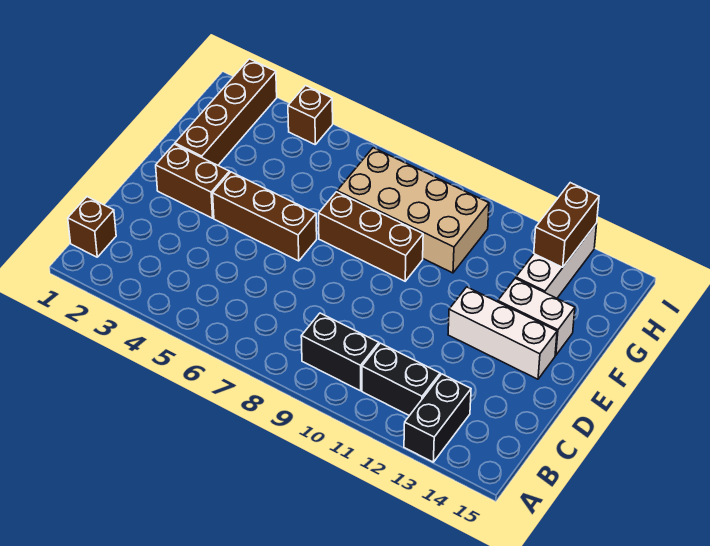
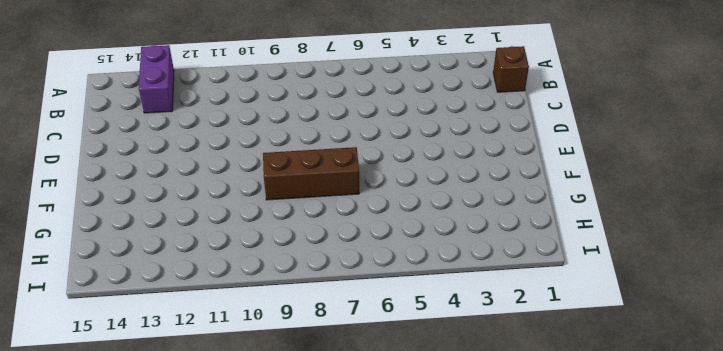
purple 1x2 brick [139,45,174,113] -> black 1x2 brick [404,374,471,462]
none -> black 1x2 brick [301,313,379,391]
none -> black 1x2 brick [362,343,440,416]
none -> brown 1x2 brick [156,144,230,218]

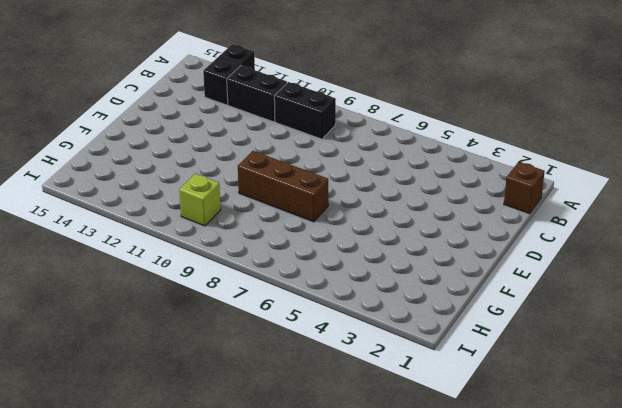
lime 1x1 brick [179,174,221,226] -> tan 2x4 brick [337,148,489,273]
none -> brown 1x2 brick [156,144,230,218]
none -> brown 1x3 brick [213,172,317,261]
none -> white 1x3 brick [448,287,557,379]

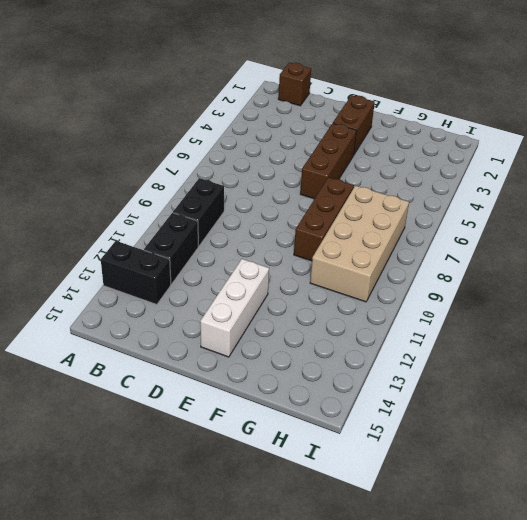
none -> brown 1x4 brick [175,59,277,165]
none -> white 1x2 brick [498,278,575,355]
none -> white 1x3 brick [516,223,597,298]

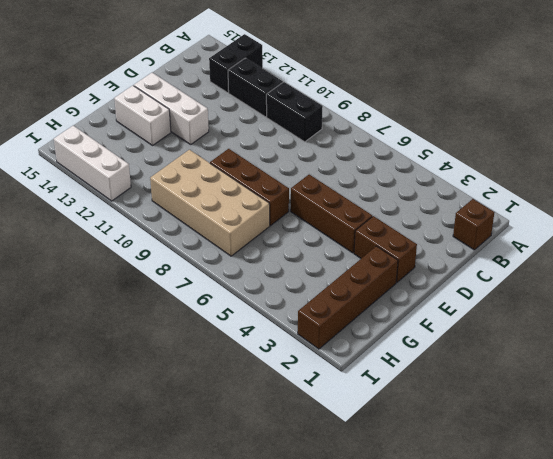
white 1x3 brick [54,126,131,201] -> white 1x3 brick turned to [516,223,597,298]
none -> brown 1x1 brick [288,86,333,144]
none -> brown 1x2 brick [534,183,599,267]

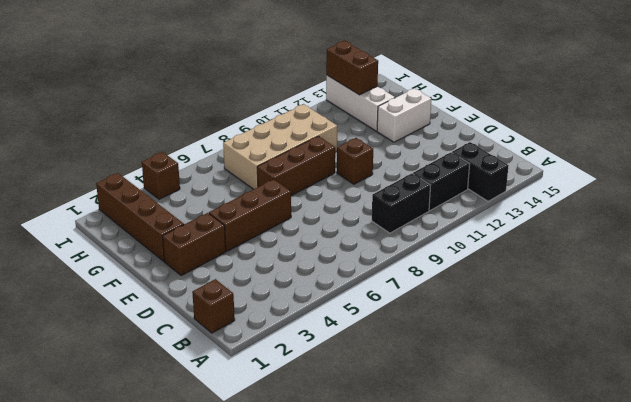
brown 1x1 brick [337,138,373,184] -> none
none -> white 1x3 brick [448,287,557,379]

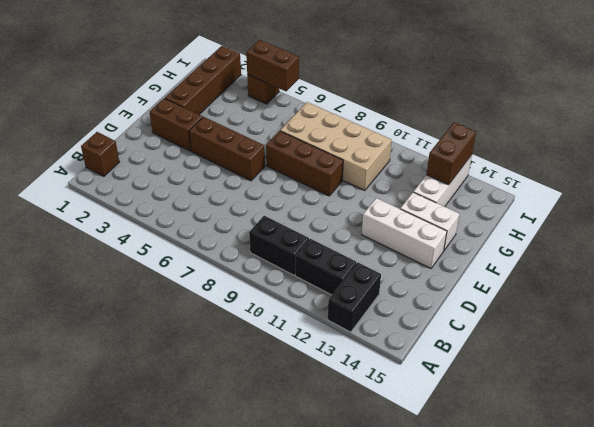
brown 1x2 brick [246,40,299,91] -> none

